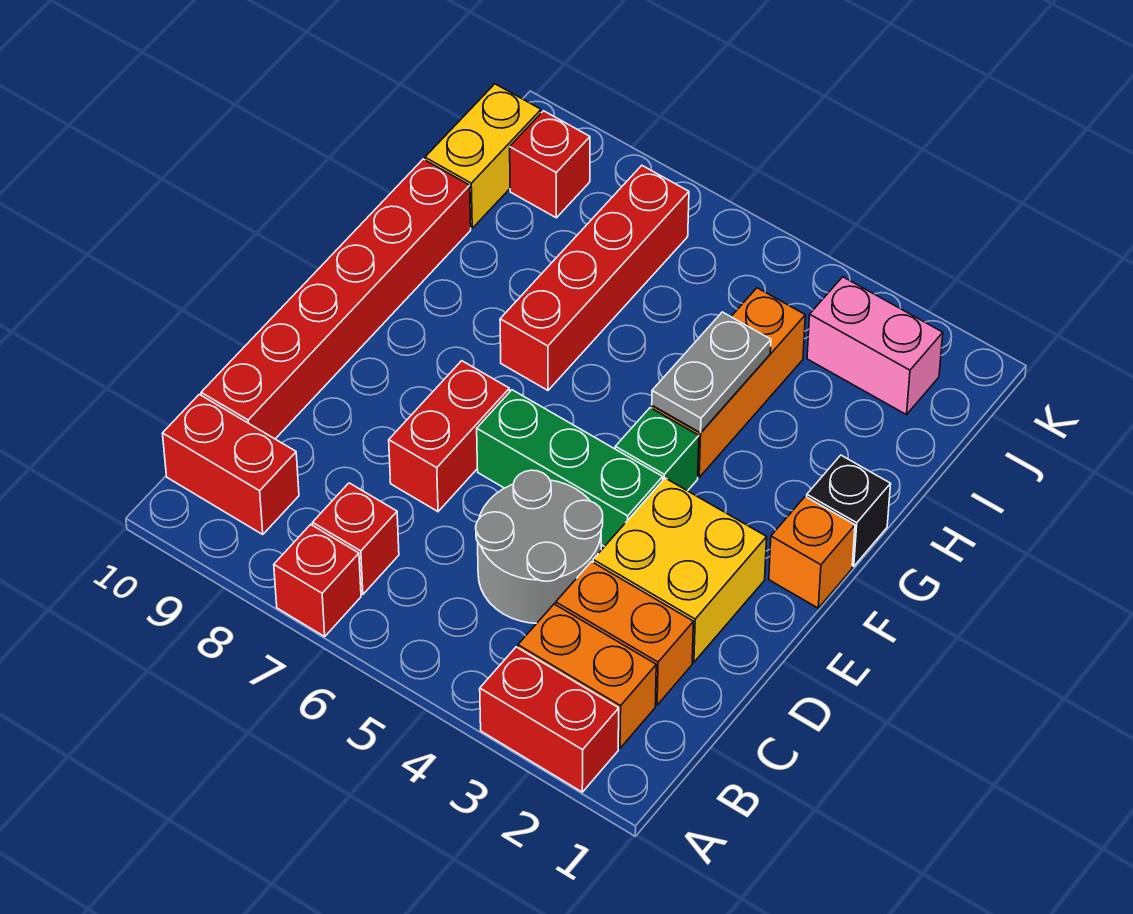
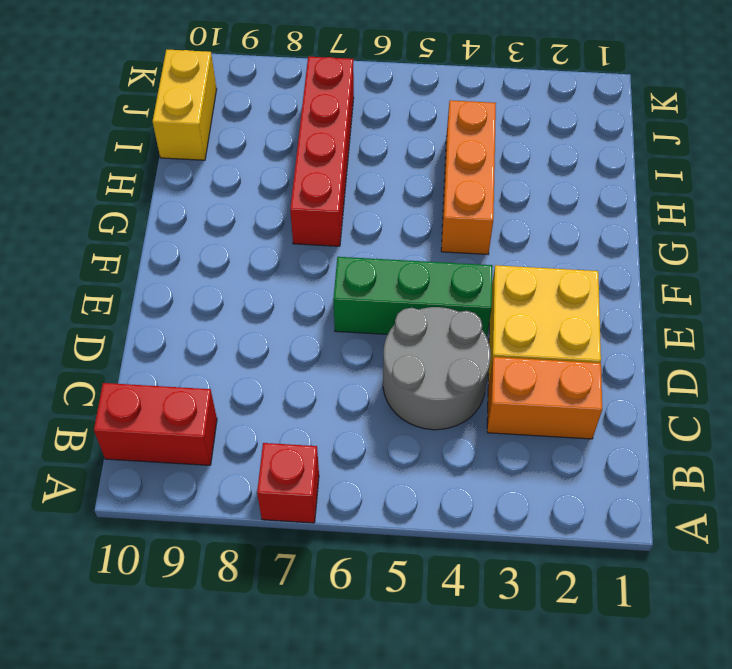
none -> red 1x2 brick [480,647,619,792]
none -> orange 1x2 brick [518,604,656,748]
none -> red 1x1 brick [313,483,399,594]

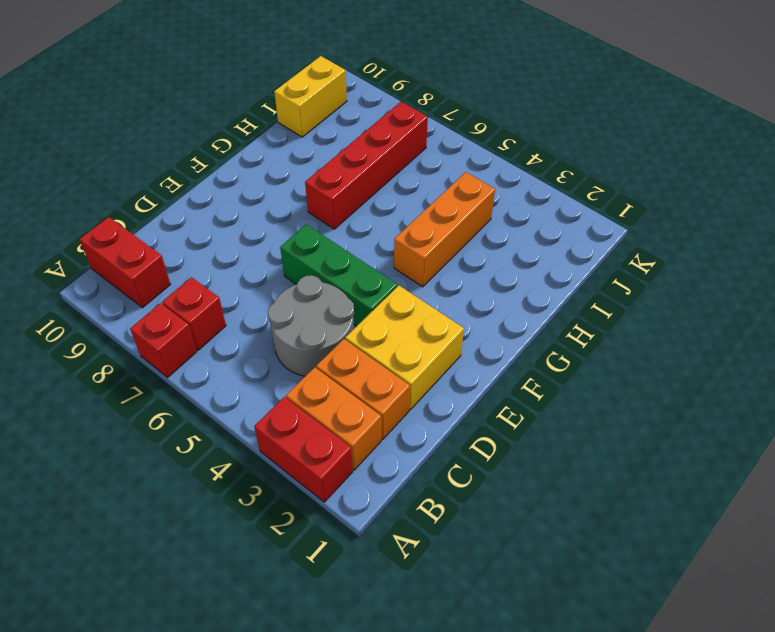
none -> red 1x6 brick [201,159,471,439]
none -> red 1x2 brick [389,361,510,511]
none -> orange 1x1 brick [769,496,855,608]

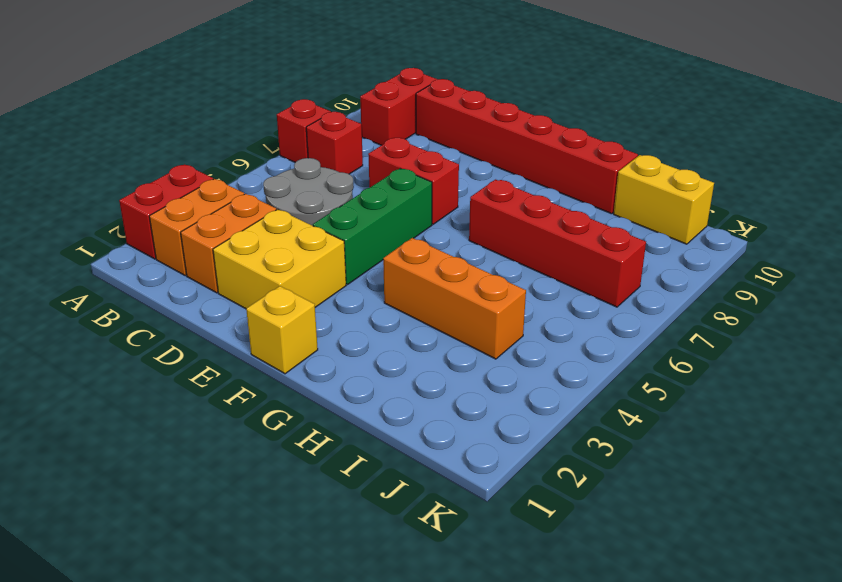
yellow 1x1 brick [246,286,318,374] -> orange 1x1 brick [769,496,855,608]
none -> green 1x1 brick [615,408,699,491]
none -> black 1x1 brick [807,455,891,566]
none -> pink 1x2 brick [807,277,943,415]

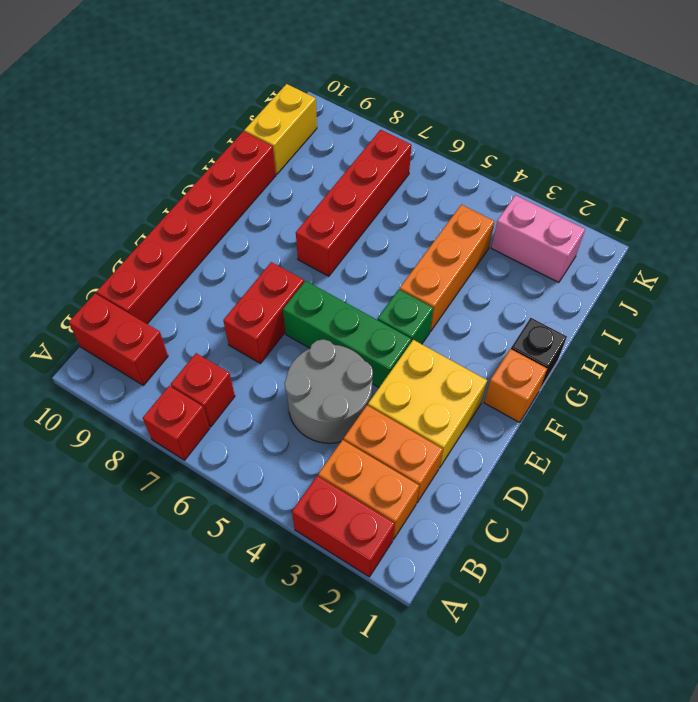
none -> red 1x1 brick [510,111,590,218]
none -> grey 1x2 plate [652,312,771,433]

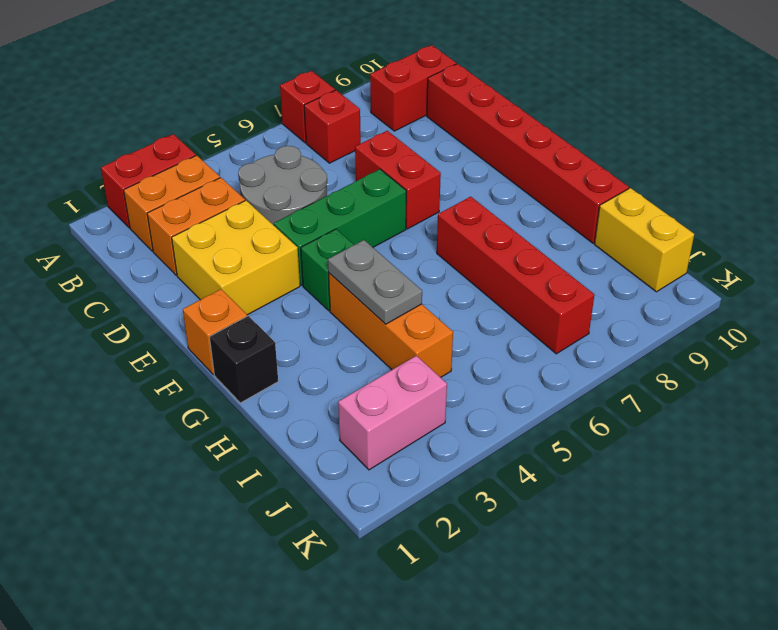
none -> red 1x1 brick [510,111,590,218]

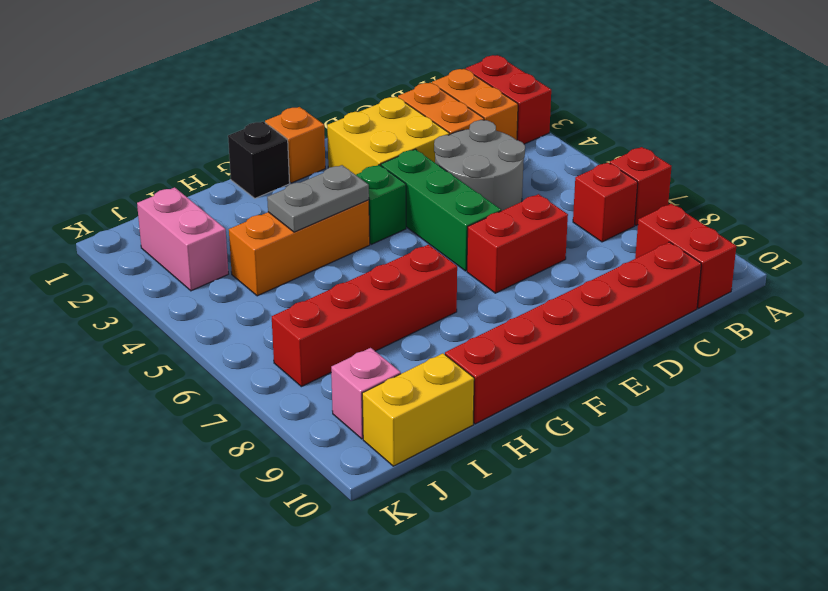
pink 1x1 brick [331,348,401,439] -> red 1x1 brick [510,111,590,218]

